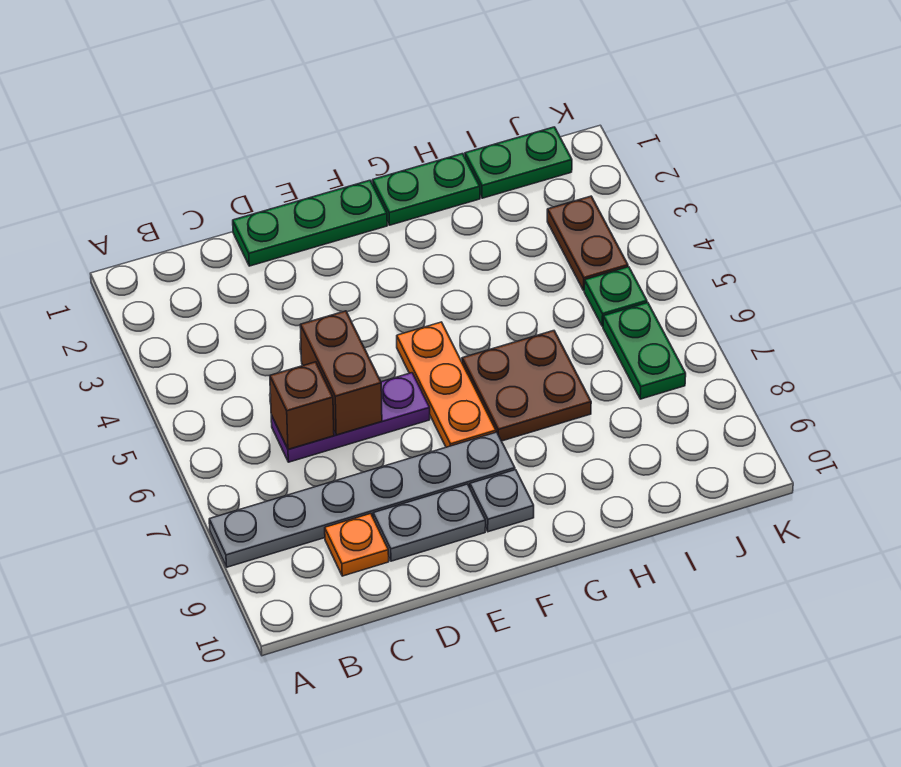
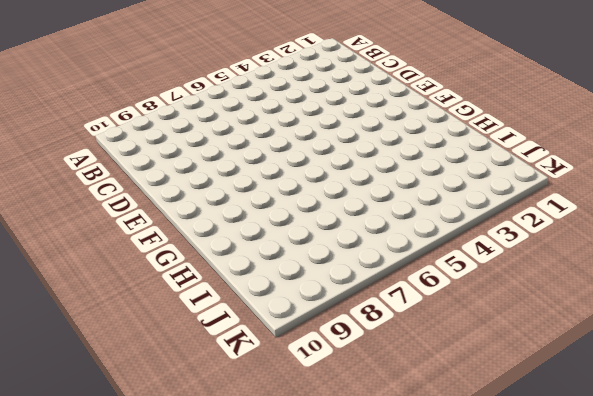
none -> grey 1x6 plate [209,432,515,567]
none -> purple 1x3 plate [271,373,430,462]
none -> orange 1x1 plate [325,513,389,576]

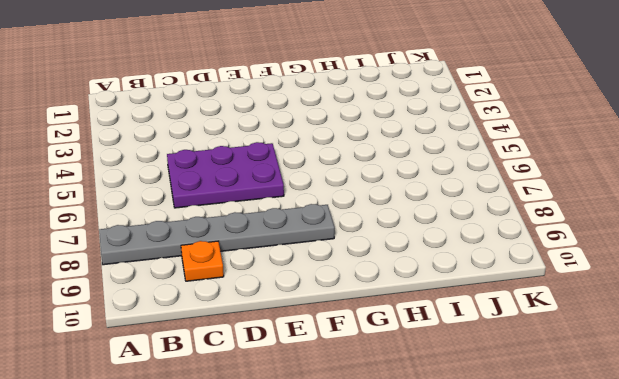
purple 2x3 plate [167,142,284,208] -> purple 1x3 plate [271,373,430,462]
none -> green 1x3 plate [233,180,387,266]
none -> grey 1x2 plate [373,484,486,561]
none -> orange 1x3 plate [397,322,496,447]

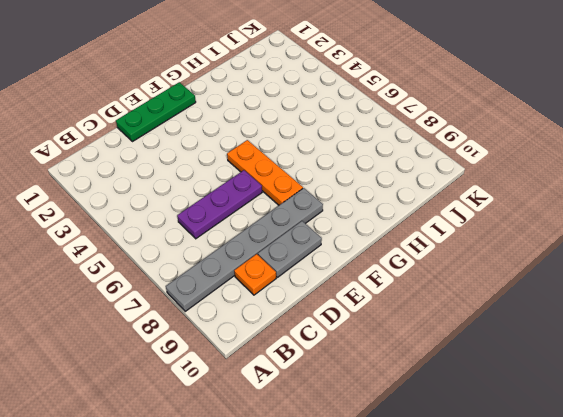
none -> grey 1x1 plate [470,470,534,532]
none -> green 1x2 plate [373,154,480,225]
none -> brown 2x2 plate [462,331,591,441]

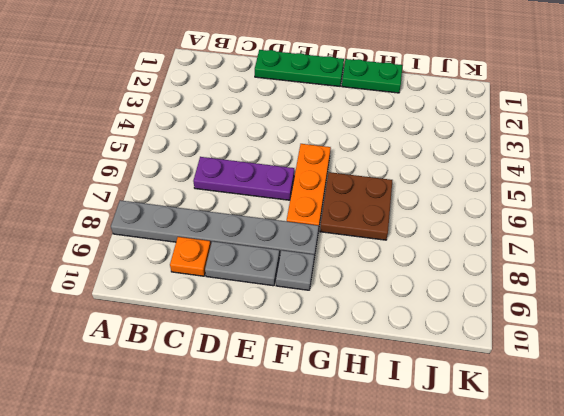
none -> green 1x2 plate [465,127,572,198]
none -> brown 1x2 plate [547,196,628,290]
none -> green 1x1 plate [584,267,647,326]

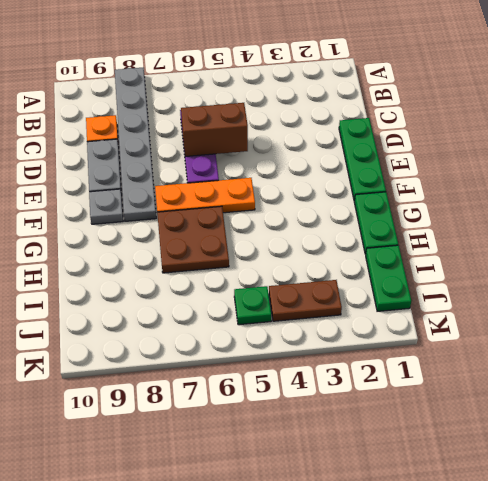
none -> green 1x2 plate [603,303,686,399]
none -> brown 1x1 brick [270,362,334,449]

